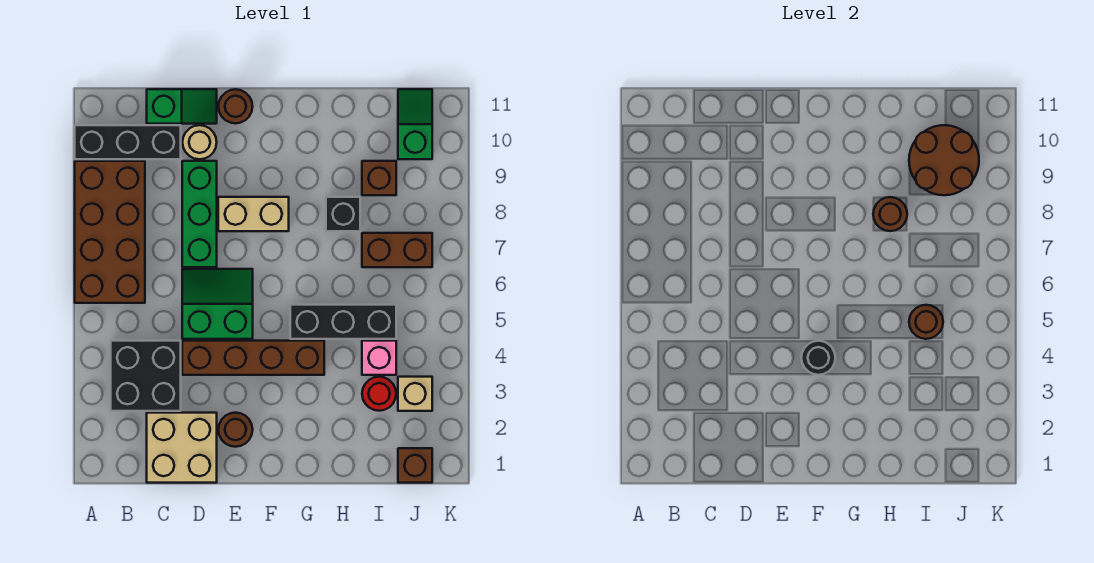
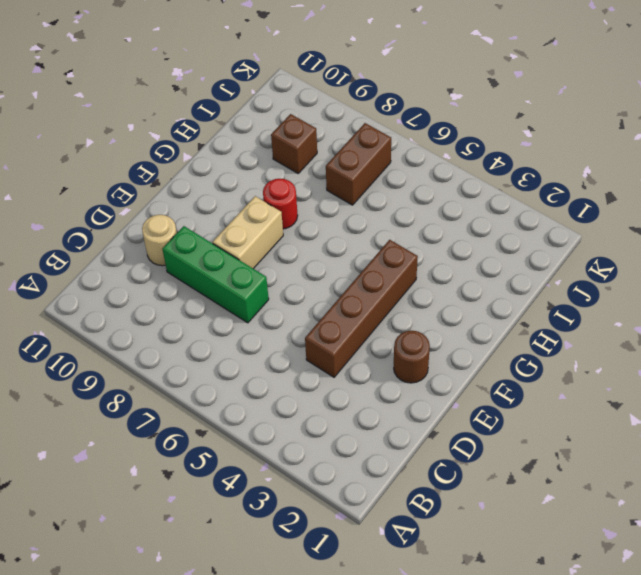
red 1x1 round brick [263,179,298,229] -> red 1x1 round brick moved to [362,377,396,411]
none -> brown 2x4 brick [75,161,145,303]
none -> black 1x3 brick [75,125,181,159]
none -> black 2x2 brick [111,341,181,411]

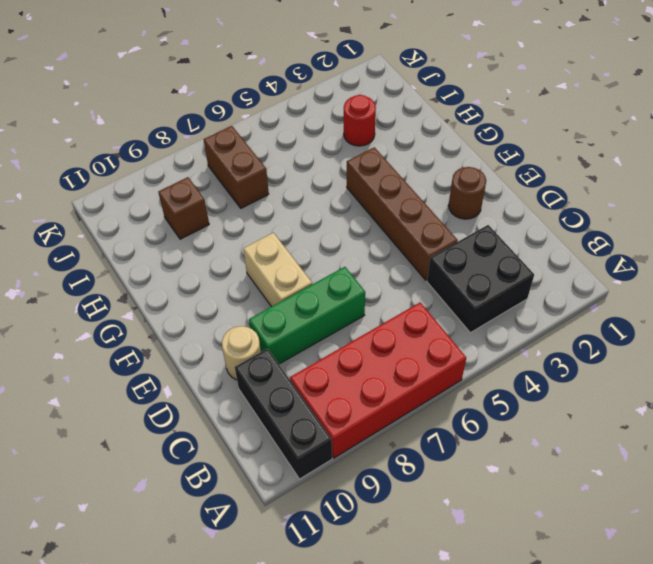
red 2x4 brick [290,303,466,458] -> brown 2x4 brick [75,161,145,303]
none -> tan 2x2 brick [147,413,217,483]
none -> green 1x2 slope [147,89,217,124]
none -> green 2x2 slope [182,269,253,339]

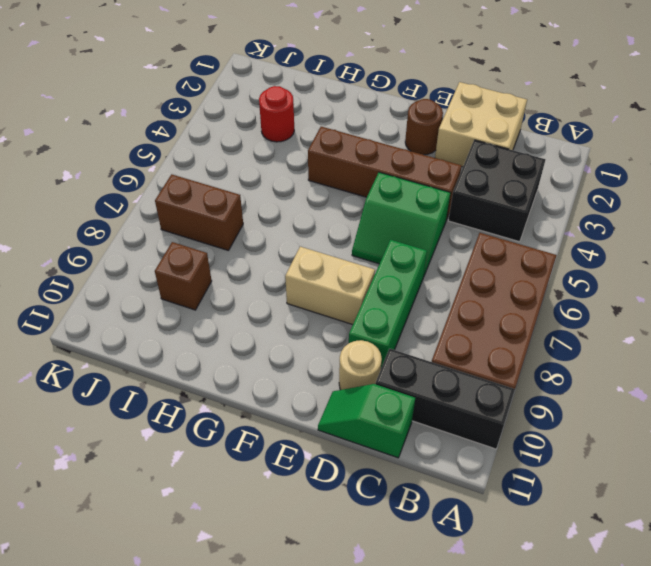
none -> brown 1x1 round brick [218,89,253,123]
none -> black 1x3 brick [290,305,396,339]
none -> black 1x1 brick [326,197,360,231]

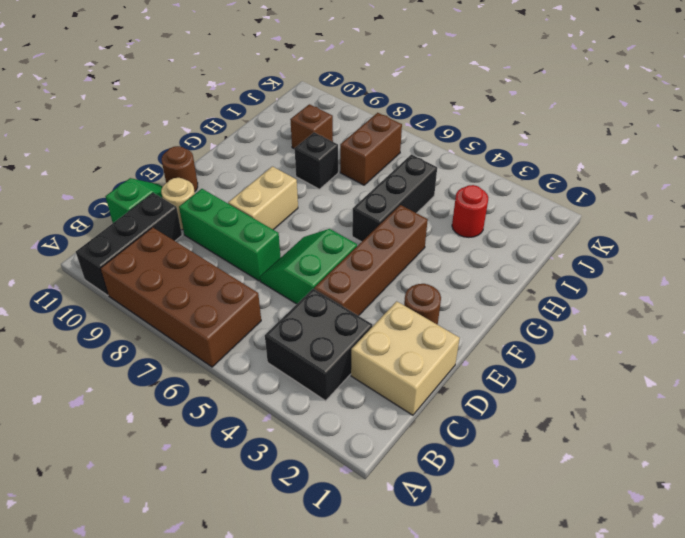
none -> pink 1x1 brick [362,341,396,375]
none -> brown 1x1 brick [398,448,432,483]
none -> tan 1x1 brick [398,377,432,411]

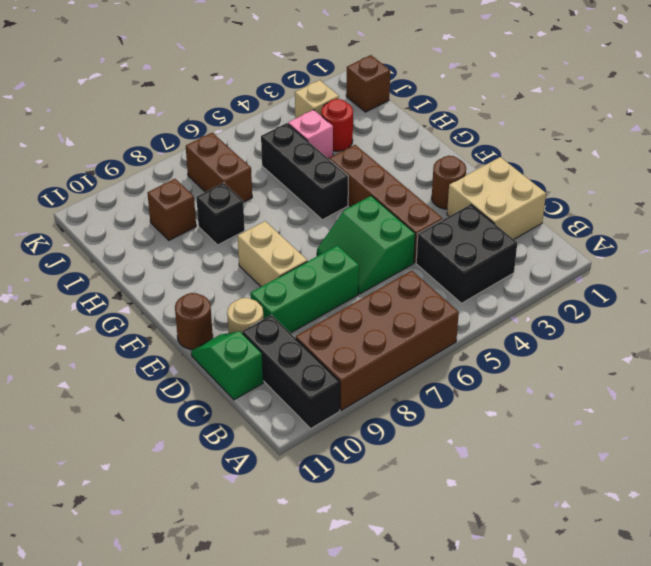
none -> green 1x2 slope [398,89,432,159]
none -> black 1x1 round brick [801,341,835,375]
none -> brown 1x1 round brick [873,197,907,231]

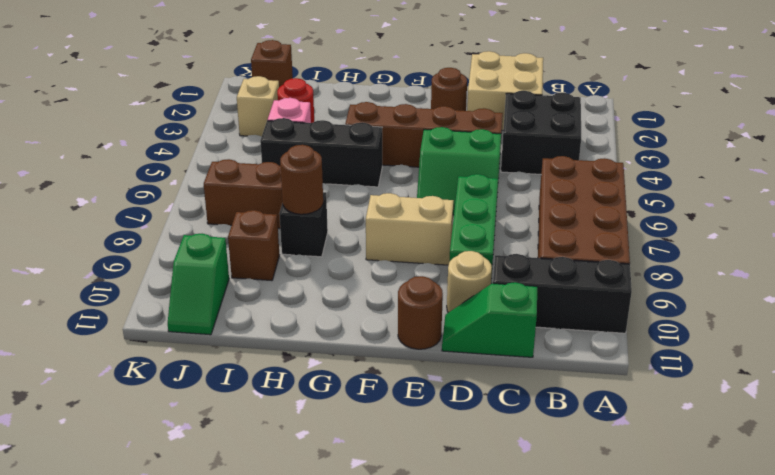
none -> black 1x1 round brick [801,341,835,375]
none -> brown 1x1 round brick [909,305,943,339]
none -> brown 2x2 round brick [909,125,979,195]

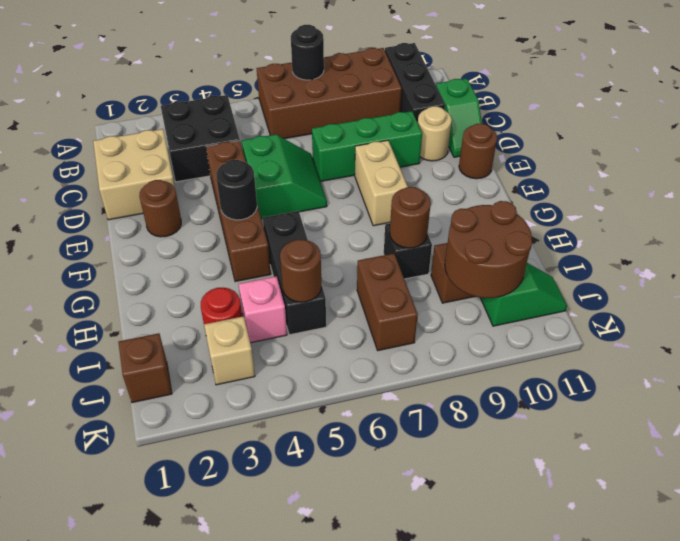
black 1x1 round brick [291,25,324,80] -> none

